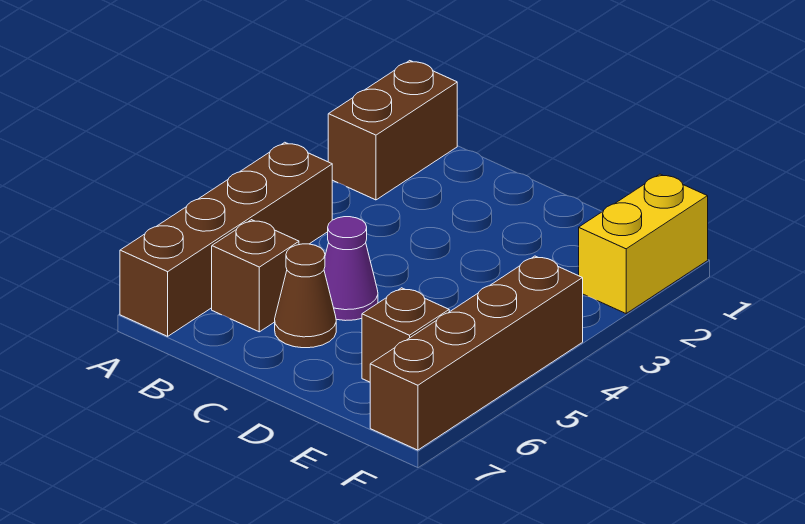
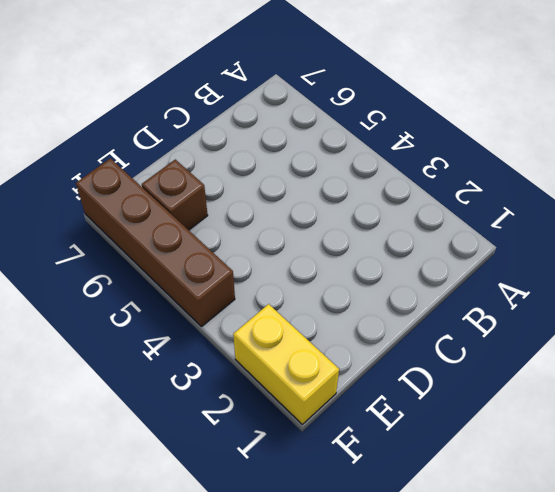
none -> brown 1x2 brick [328,61,457,200]
none -> brown 1x4 brick [120,142,332,336]

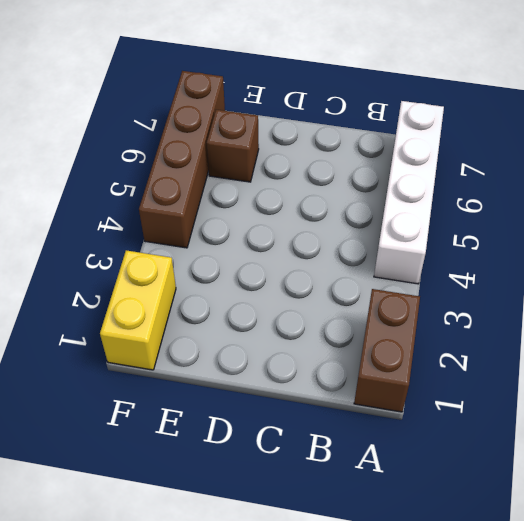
white 1x4 brick [374,101,444,284] -> brown 1x4 brick [120,142,332,336]
none -> brown 1x1 brick [212,220,299,332]
none -> purple 1x1 cone [324,217,378,321]

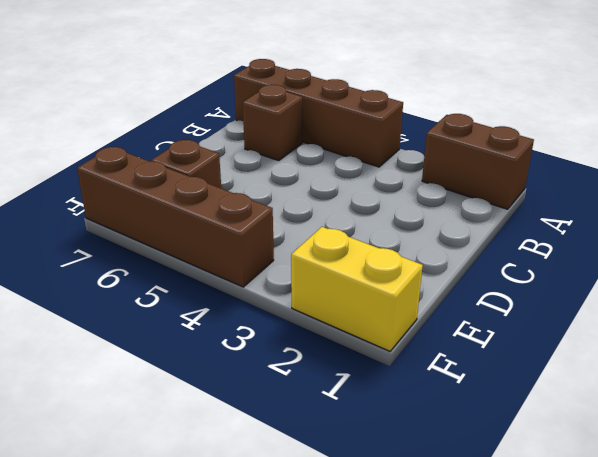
none -> purple 1x1 cone [324,217,378,321]
none -> brown 1x1 cone [275,244,336,348]

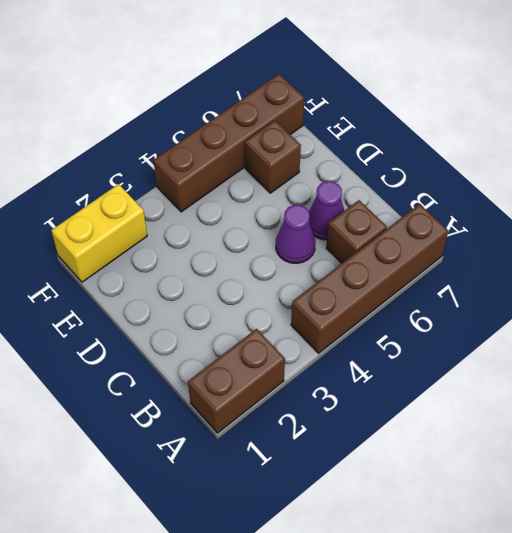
purple 1x1 cone [309,181,344,240] -> brown 1x1 cone [275,244,336,348]

